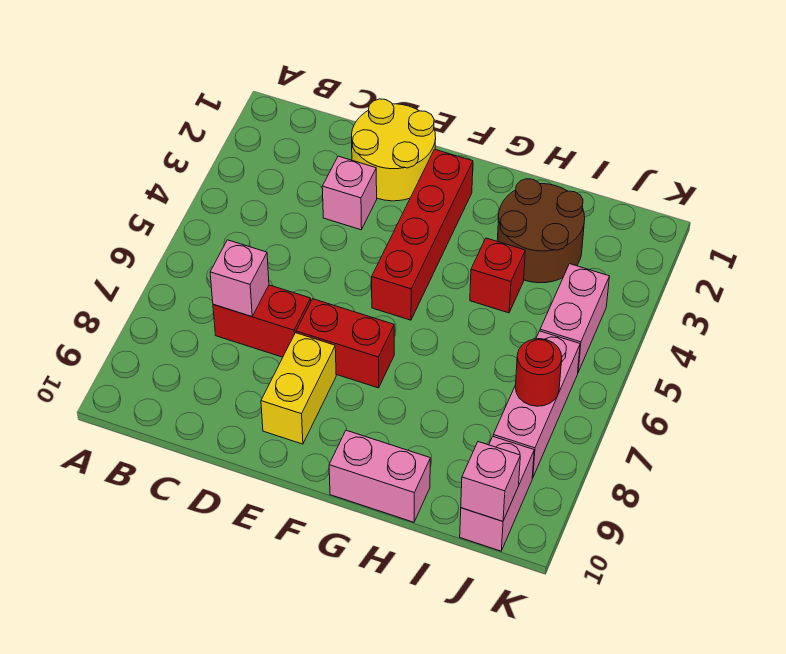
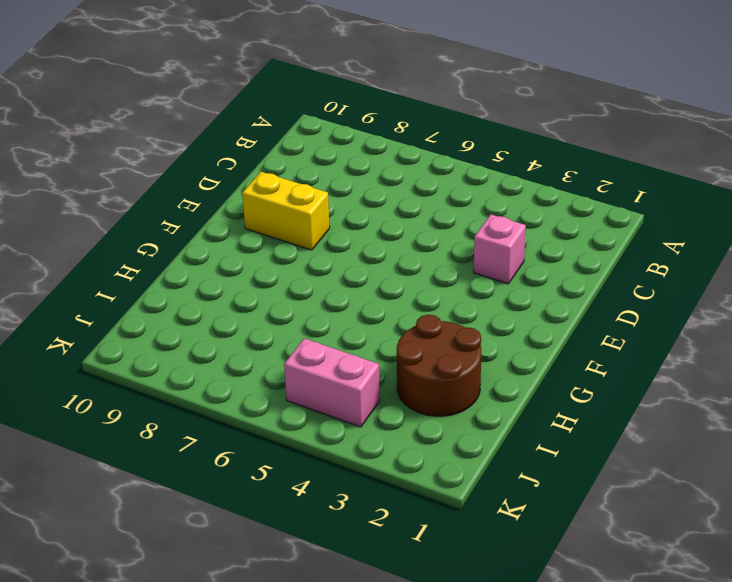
none -> red 1x2 brick [213,285,311,357]
none -> yellow 2x2 round brick [352,99,436,201]
none -> red 1x2 brick [296,299,394,388]

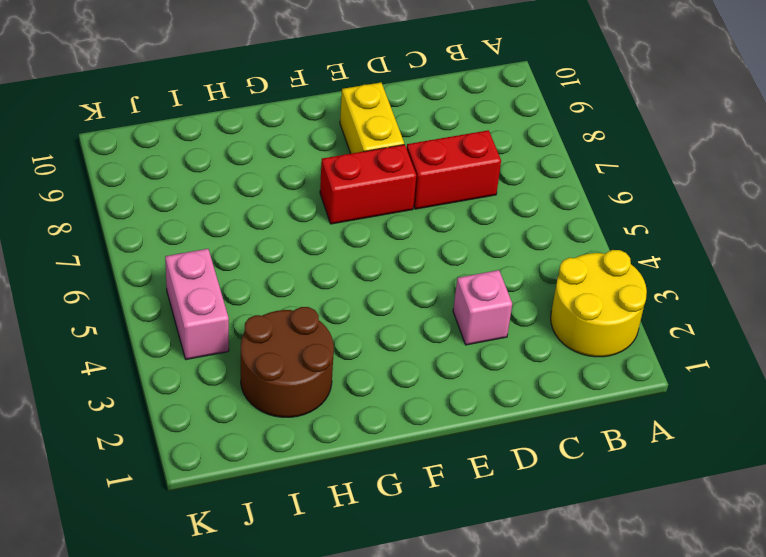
yellow 2x2 round brick [551,250,647,357] -> yellow 2x2 round brick moved to [352,99,436,201]
none -> red 1x4 brick [372,149,473,320]
none -> pink 1x2 brick [329,430,430,522]
none -> red 1x1 brick [470,238,525,313]

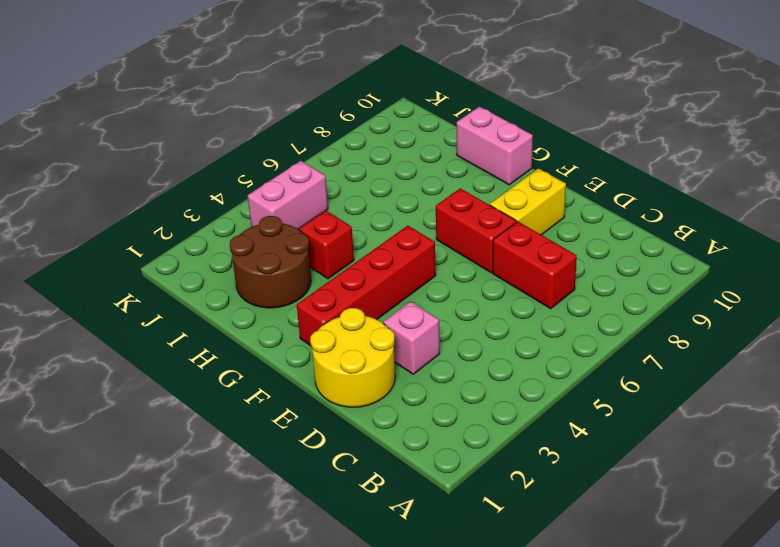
none -> pink 1x3 brick [493,331,580,478]
none -> pink 1x2 brick [460,437,534,551]
none -> pink 1x1 brick [210,240,269,317]

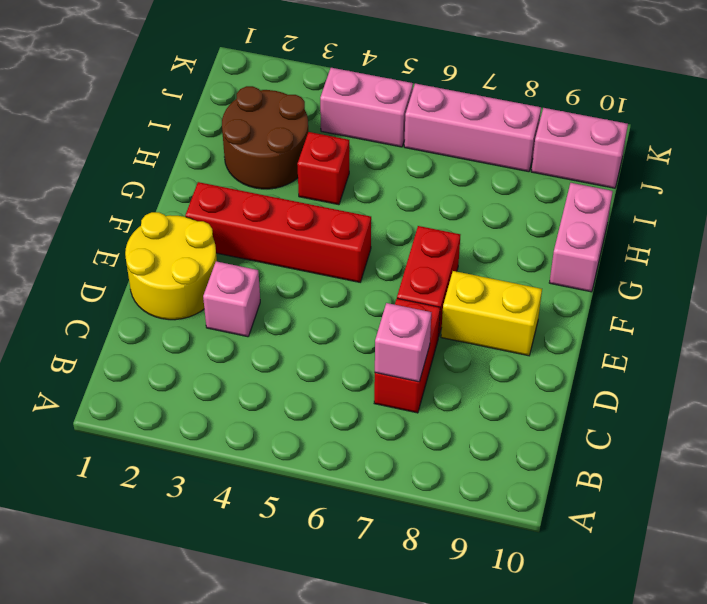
none -> red 1x1 round brick [515,339,562,406]
none -> pink 1x1 brick [461,442,520,521]

